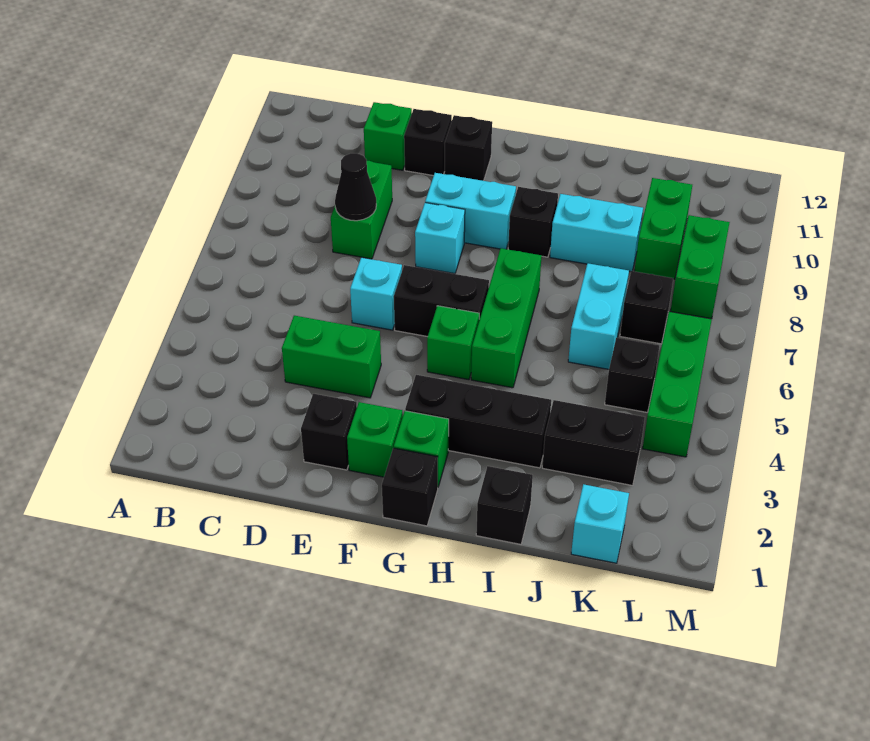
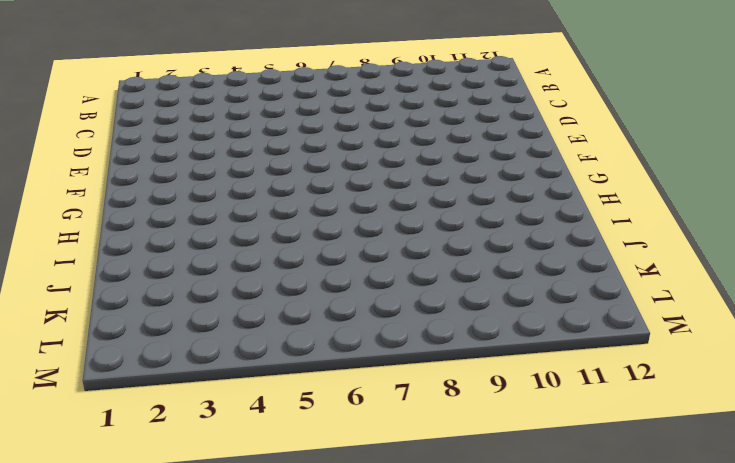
none -> green 1x2 brick [282,316,381,398]
none -> green 1x2 brick [331,161,392,259]
none -> green 1x1 brick [364,102,412,170]

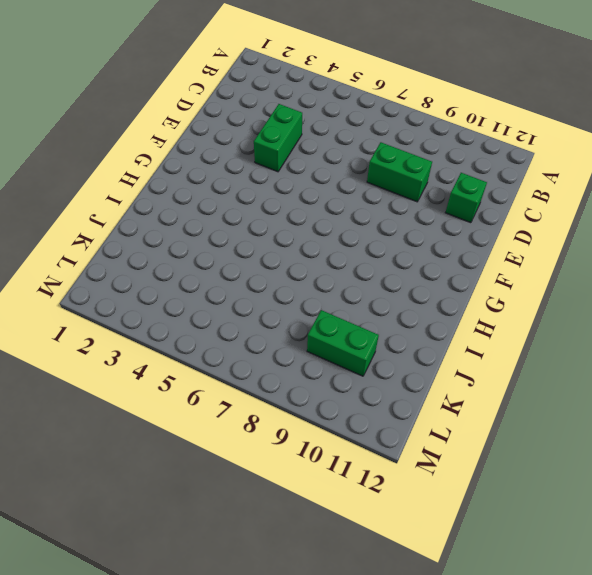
none -> black 1x1 brick [301,394,357,470]
none -> cyan 1x1 brick [350,258,402,330]
none -> black 1x1 brick [404,109,452,176]

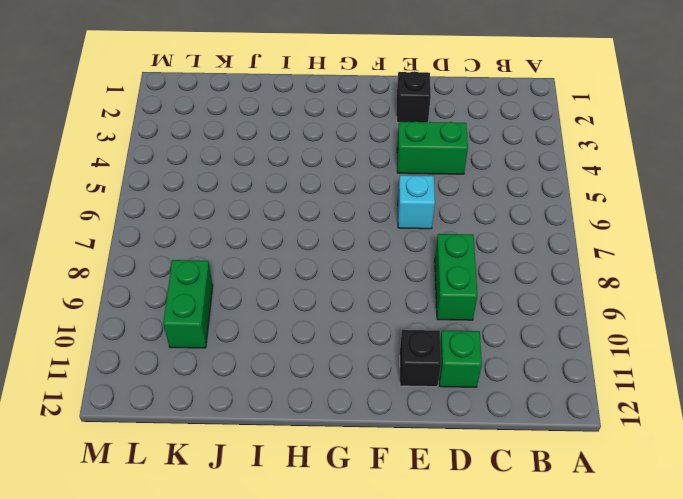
none -> green 1x1 brick [347,402,403,477]
none -> black 1x2 brick [394,265,489,337]
none -> cyan 1x1 brick [415,203,465,274]

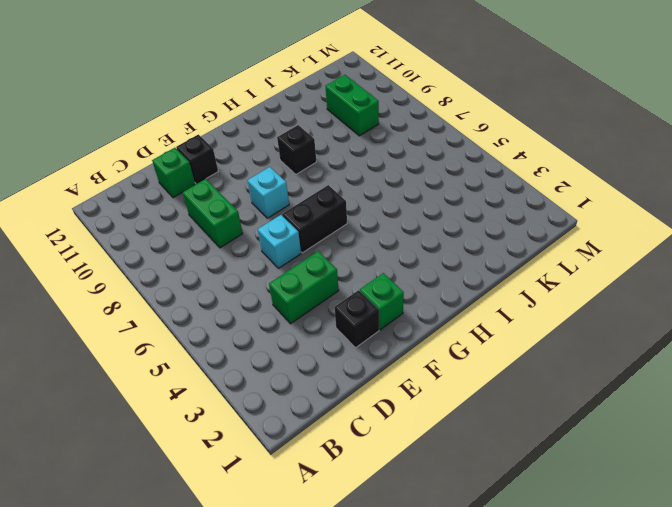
none -> cyan 1x2 brick [425,173,516,249]
none -> black 1x1 brick [445,115,492,181]
none -> black 1x1 brick [382,448,438,526]

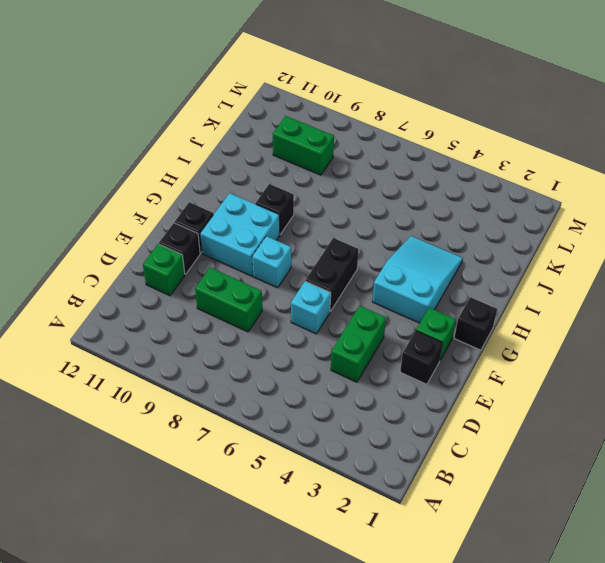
cyan 2x2 brick [200,193,280,276] -> cyan 1x2 brick [425,173,516,249]
cyan 2x3 slope [372,236,463,323] -> black 1x3 brick [405,375,551,468]
none -> green 1x1 brick [394,411,449,486]
none -> green 1x1 brick [427,306,479,380]
none -> green 1x3 brick [471,248,541,388]

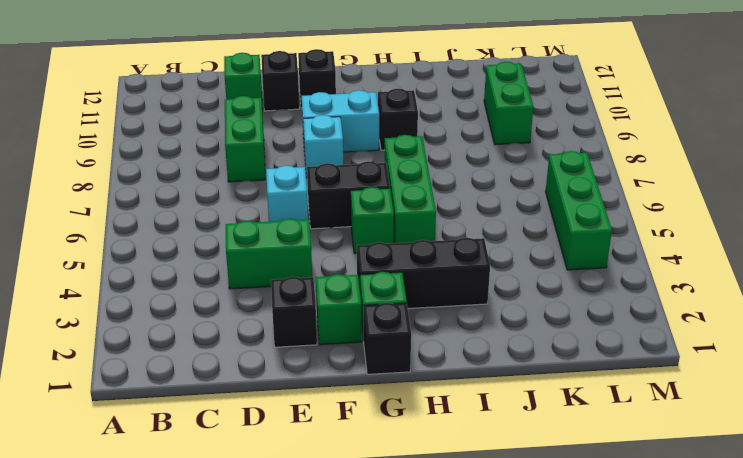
none -> black 1x1 brick [476,466,533,544]
none -> cyan 1x2 brick [550,194,643,272]
none -> black 1x2 brick [542,400,645,485]

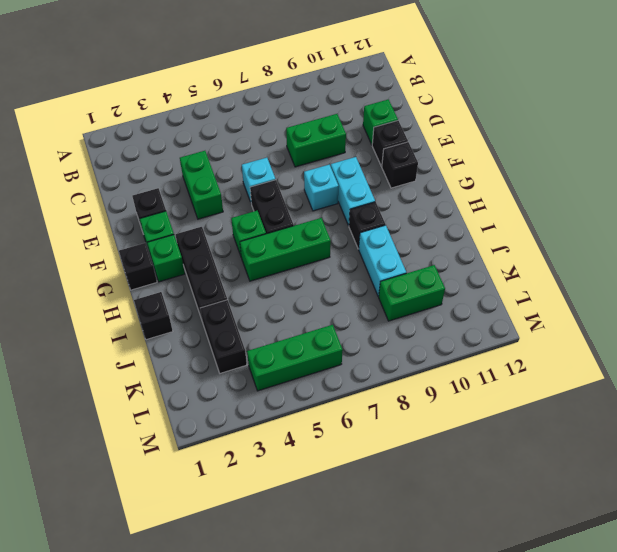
none -> cyan 1x2 brick [568,263,629,369]
none -> cyan 1x1 brick [571,484,629,563]
none -> black 1x1 brick [605,338,659,412]

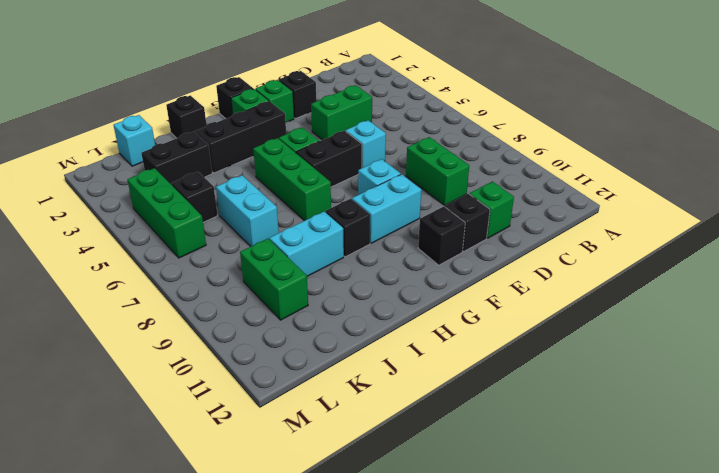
none -> black 1x1 brick [620,271,673,344]
none -> green 1x2 brick [671,215,730,319]
none -> black 1x1 cone [335,153,376,221]

